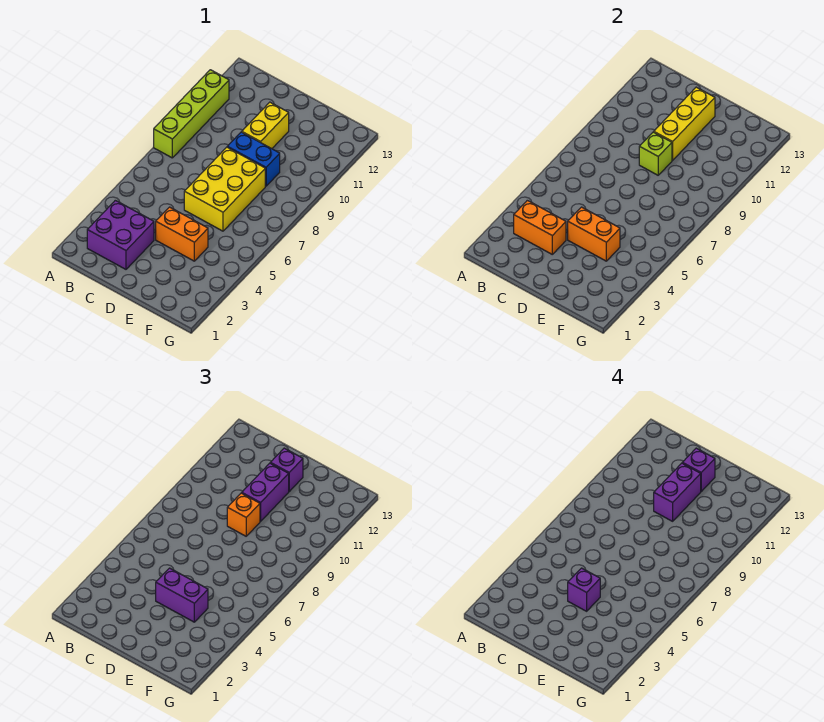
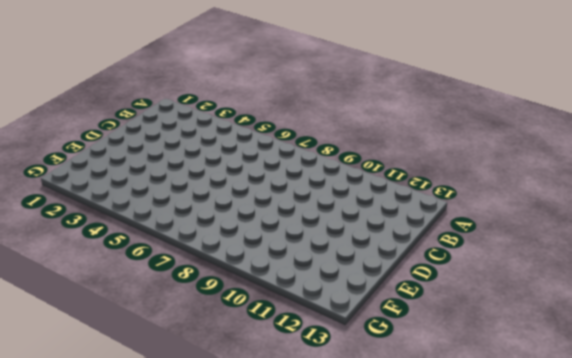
none -> lime 1x4 brick [154,70,229,158]
none -> purple 2x2 brick [87,200,154,269]
none -> orange 1x2 brick [156,207,208,261]

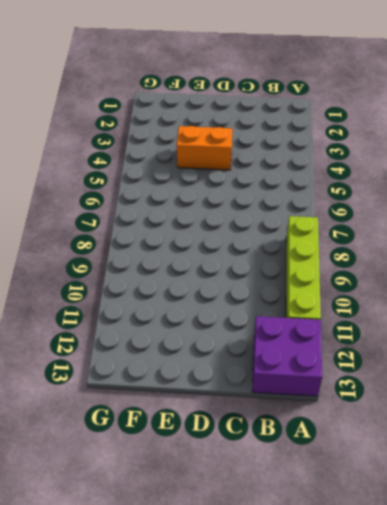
purple 2x2 brick [252,316,322,396] -> purple 2x2 brick moved to [87,200,154,269]
none -> yellow 2x3 brick [184,147,265,231]
none -> blue 1x2 brick [227,132,280,186]
none -> yellow 1x2 brick [242,102,289,149]

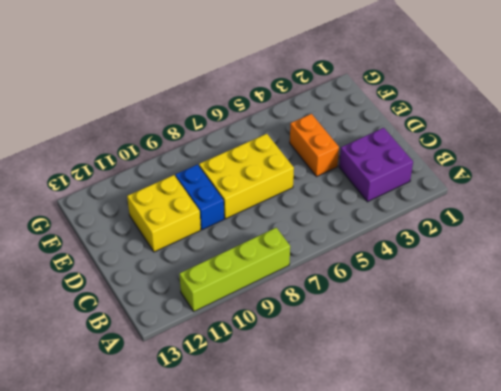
yellow 2x2 brick [127,175,201,252] -> yellow 1x2 brick [242,102,289,149]
none -> orange 1x2 brick [514,200,566,254]
none -> orange 1x2 brick [568,207,620,261]
none -> lime 1x1 brick [639,132,672,175]

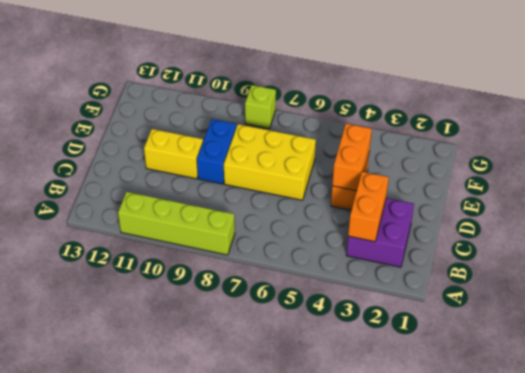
lime 1x1 brick [245,85,276,129] -> lime 1x1 brick moved to [639,132,672,175]
none -> yellow 1x3 brick [654,87,715,160]
none -> purple 1x2 brick [156,568,208,622]
none -> orange 1x1 brick [227,493,260,536]

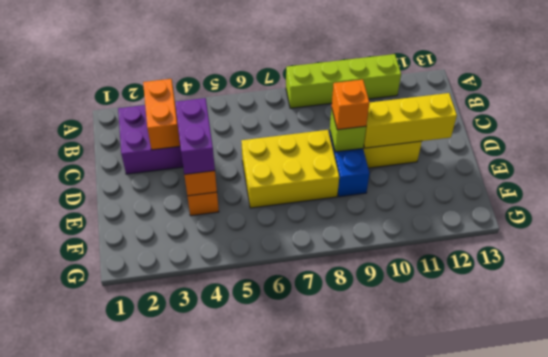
none -> purple 1x2 brick [242,463,289,521]
none -> purple 1x1 brick [271,448,303,491]
none -> purple 1x1 brick [568,568,600,611]

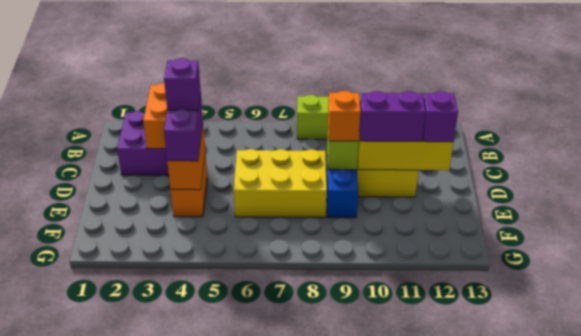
none -> purple 1x2 brick [654,463,701,521]
none -> purple 1x1 brick [683,448,715,491]

